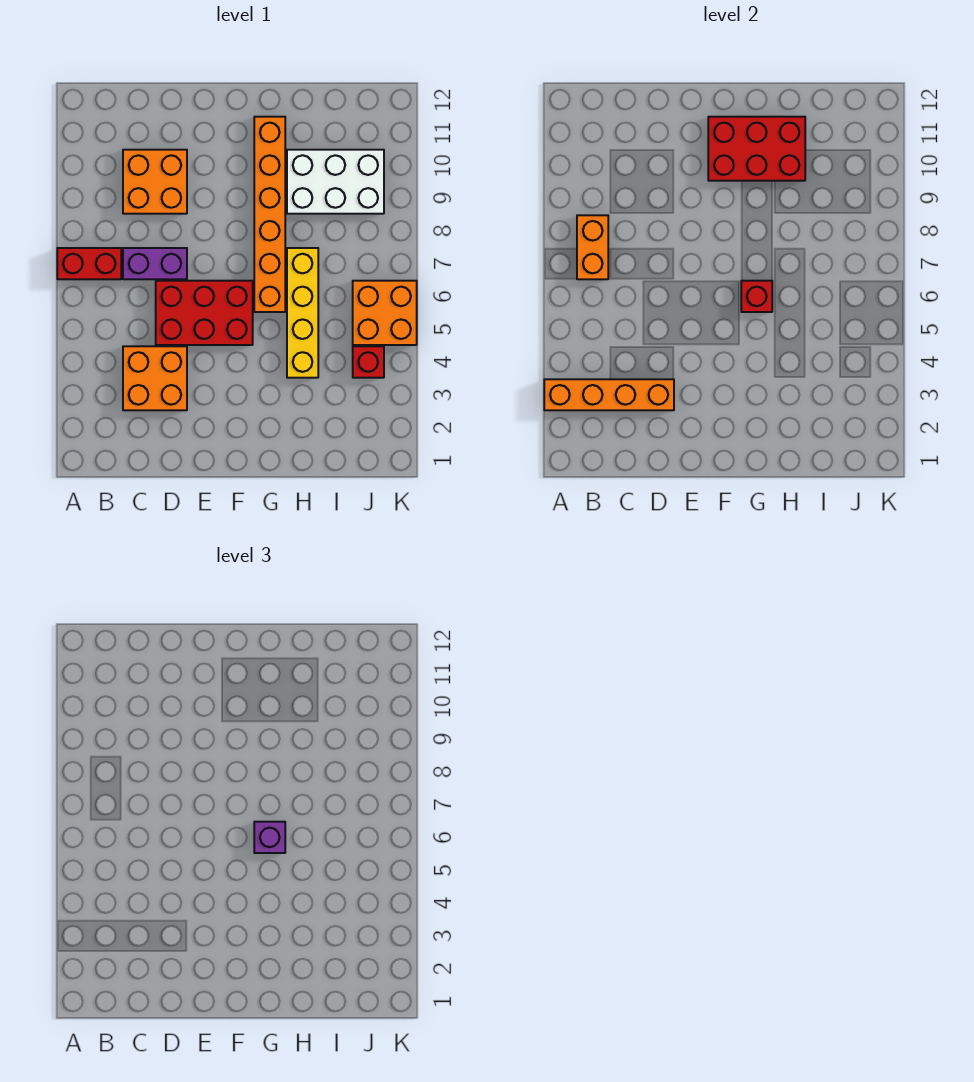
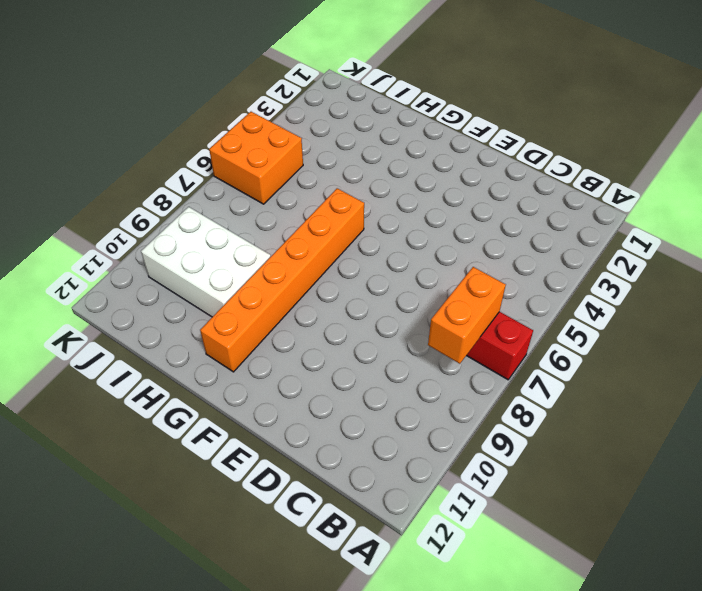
none -> orange 2x2 brick [123,346,187,410]
none -> purple 1x2 brick [123,248,187,279]
none -> orange 2x2 brick [123,150,187,214]

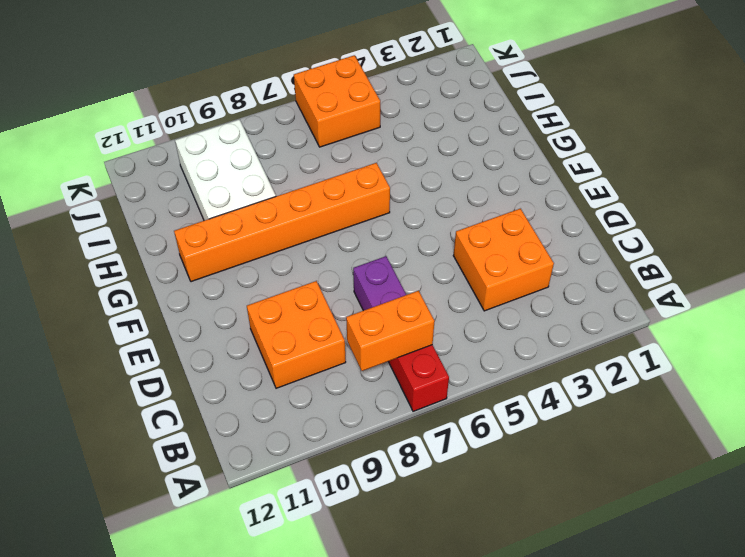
none -> red 2x3 brick [156,281,253,345]
none -> yellow 1x4 brick [287,248,318,378]
none -> red 1x1 brick [353,346,384,378]

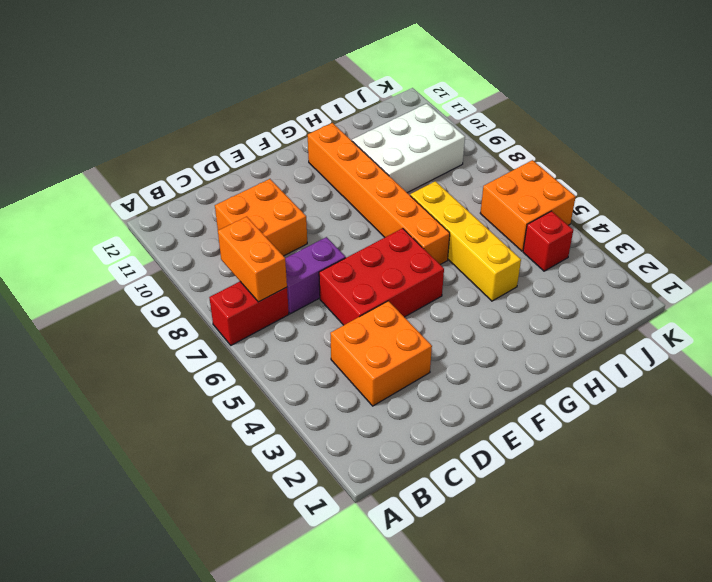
none -> orange 1x4 brick [544,379,674,410]
none -> red 2x3 brick [708,117,805,181]
none -> red 1x1 brick [741,281,772,312]

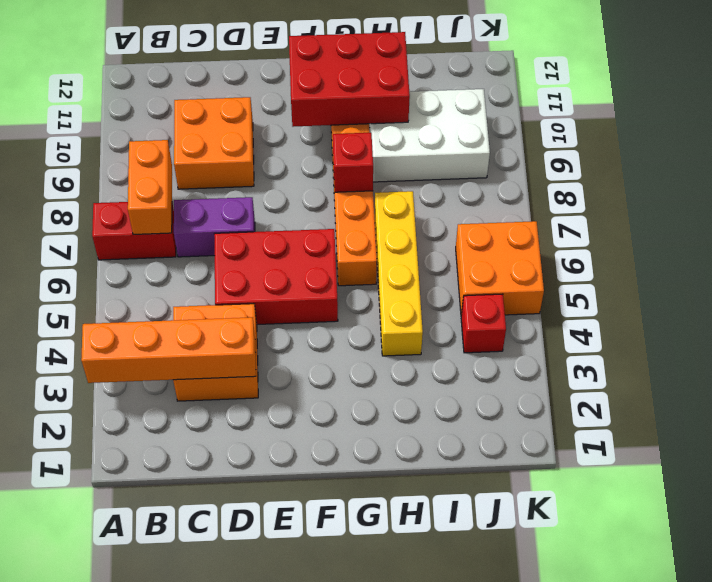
red 1x1 brick [333,133,373,192] -> red 1x1 brick moved to [741,281,772,312]
none -> purple 1x1 brick [254,822,285,853]

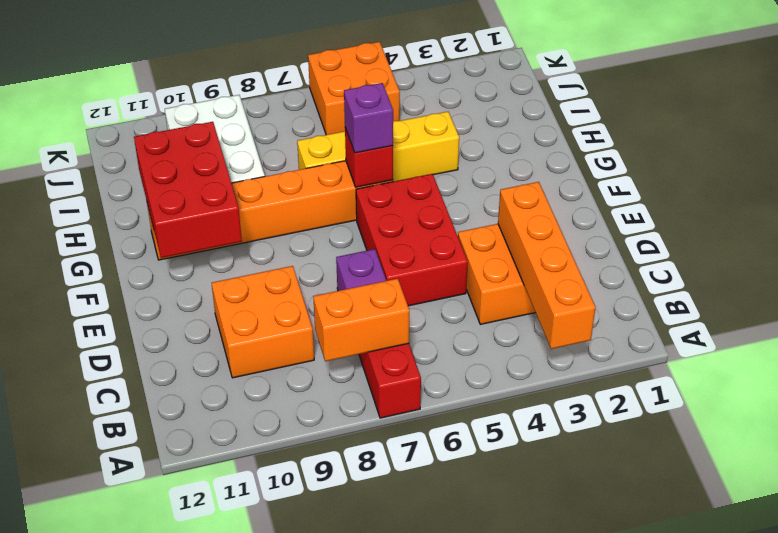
none -> red 1x1 brick [353,346,384,378]

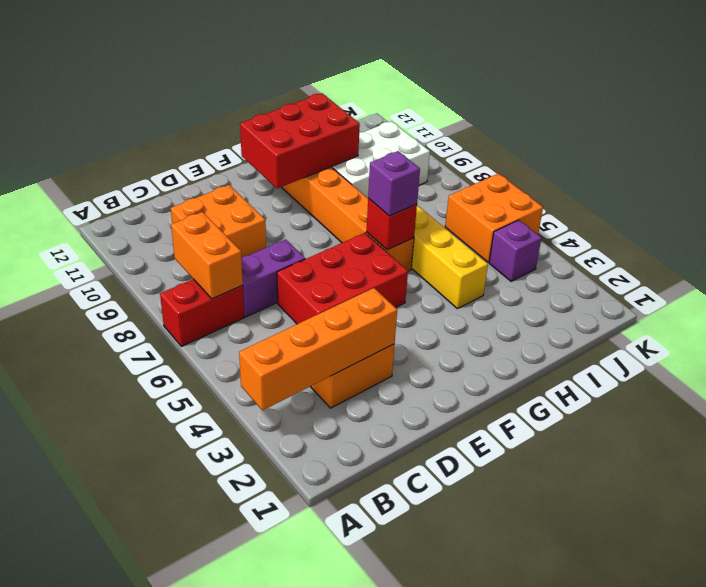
purple 1x1 brick [489,220,541,281] -> red 1x1 brick [353,346,384,378]

